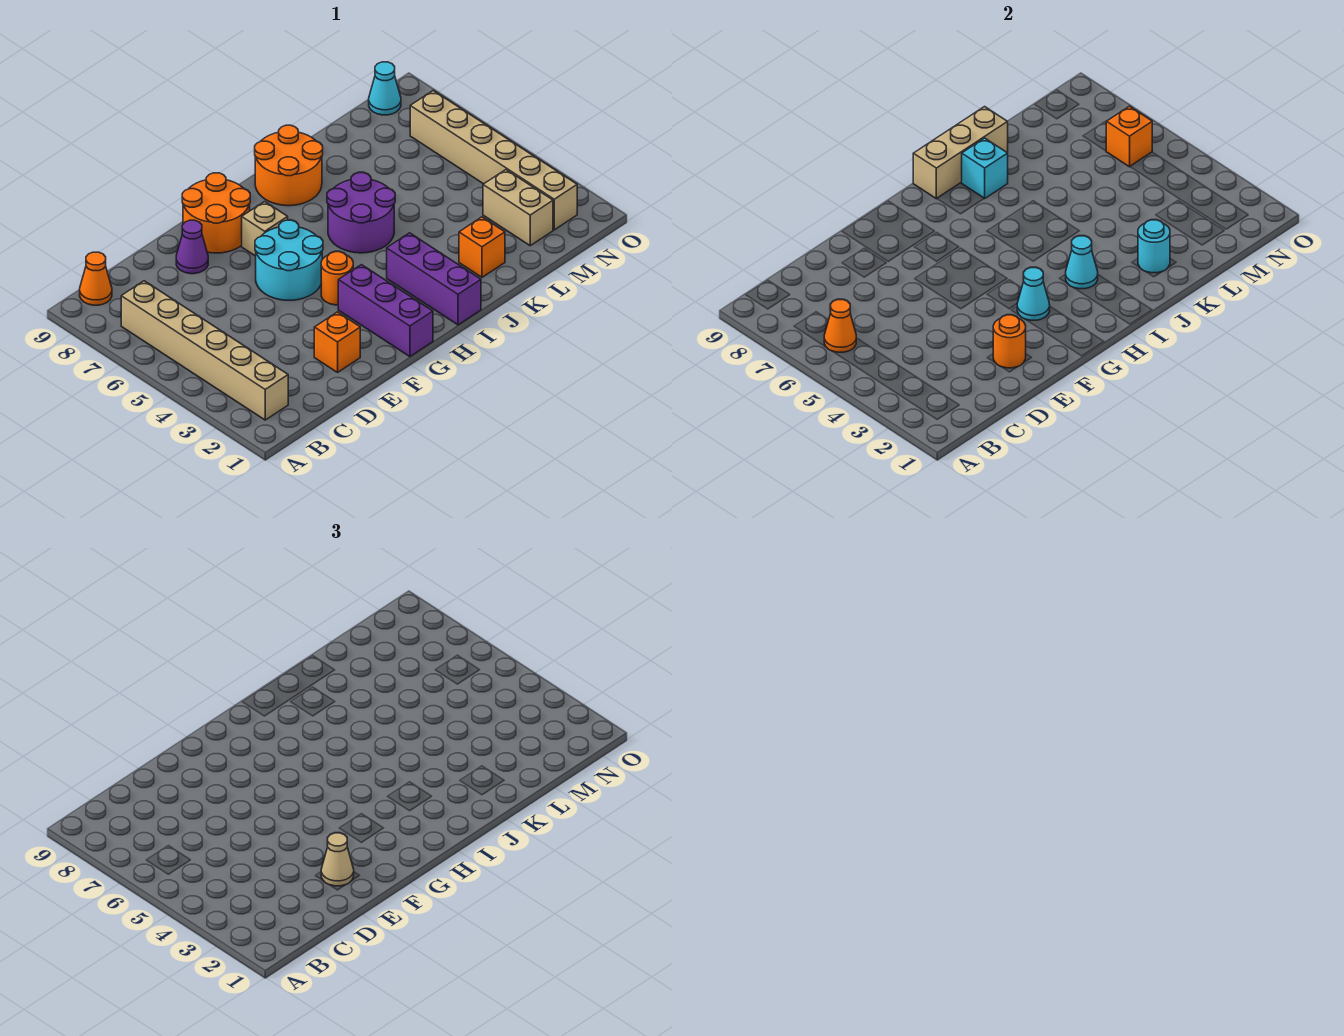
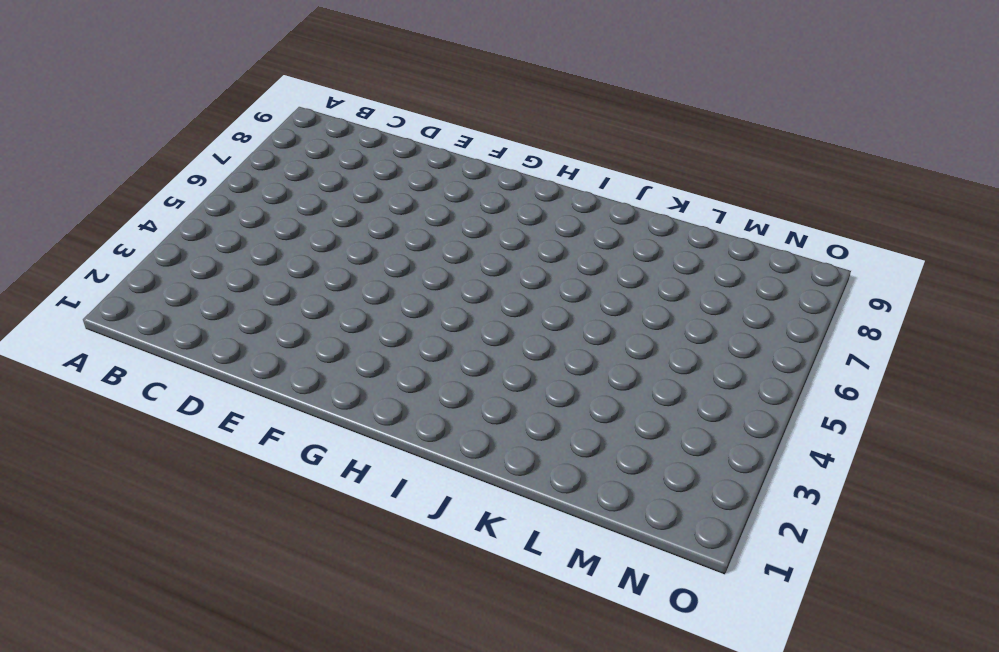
none -> tan 1x6 brick [121,281,288,420]
none -> orange 1x1 cone [80,252,112,305]
none -> orange 1x1 brick [314,312,360,372]

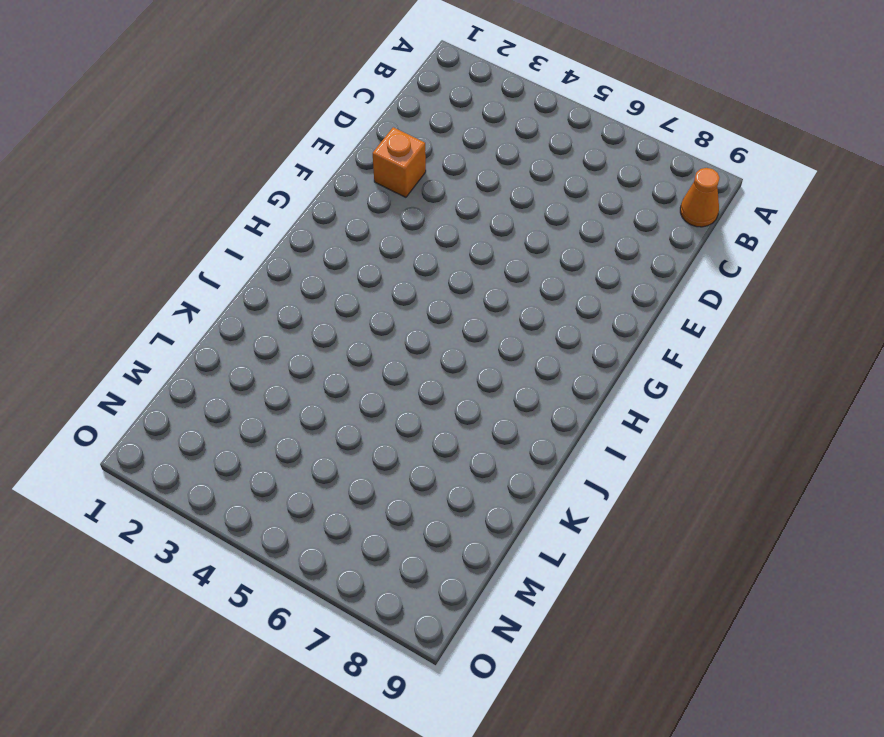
none -> tan 1x6 brick [121,281,288,420]
none -> purple 1x1 cone [176,220,208,274]
none -> cyan 2x2 round brick [255,220,323,300]

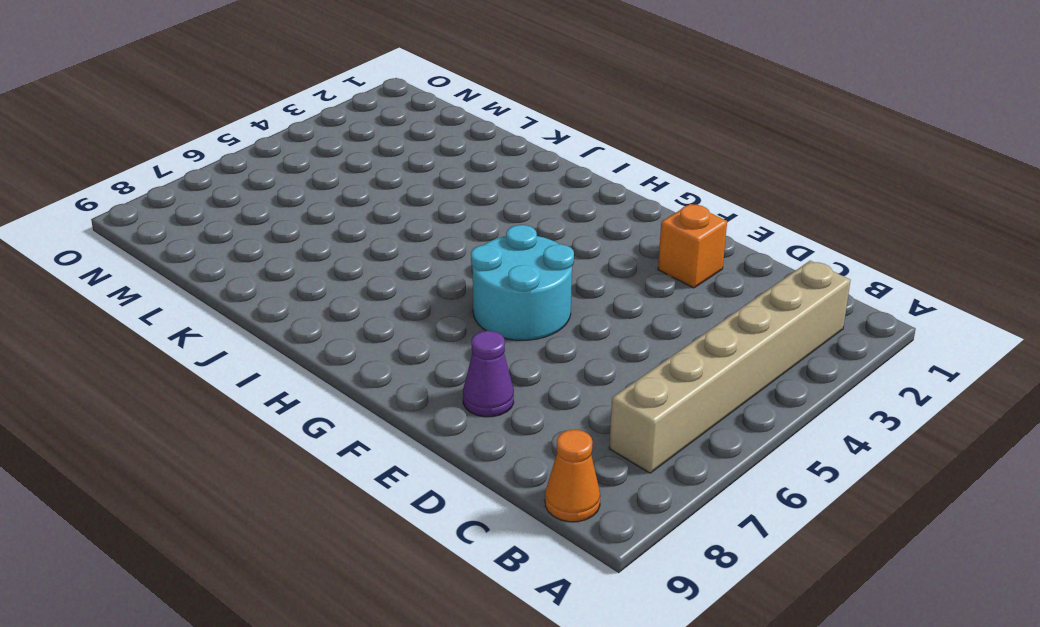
none -> orange 2x2 round brick [182,173,250,253]
none -> purple 1x3 brick [338,265,433,357]
none -> orange 1x1 round brick [321,252,354,305]

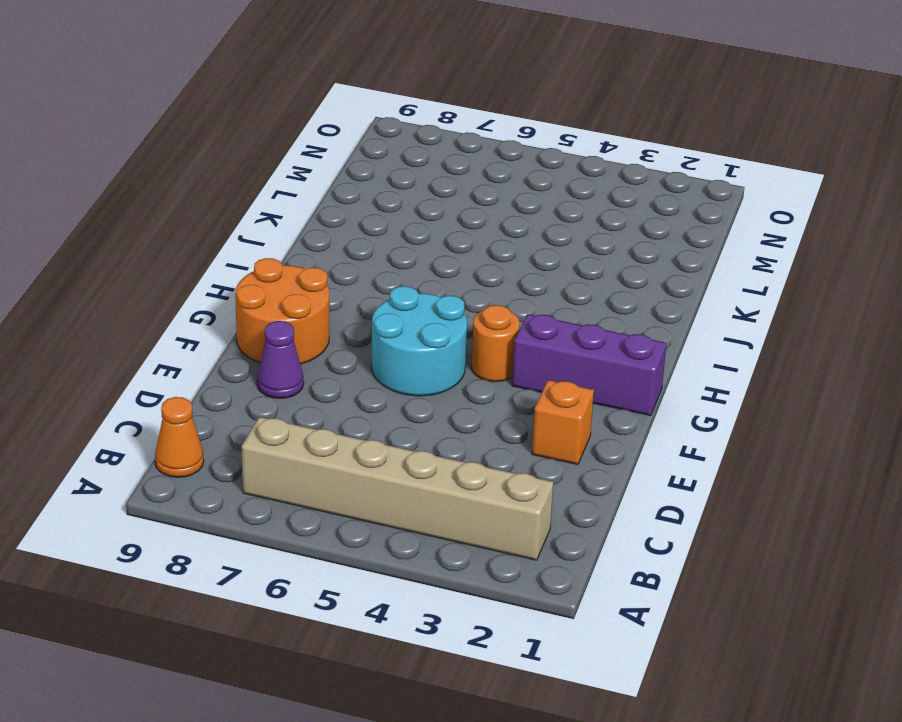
none -> tan 1x1 brick [242,202,288,256]
none -> purple 1x3 brick [387,233,481,325]
none -> purple 2x2 round brick [327,173,395,253]

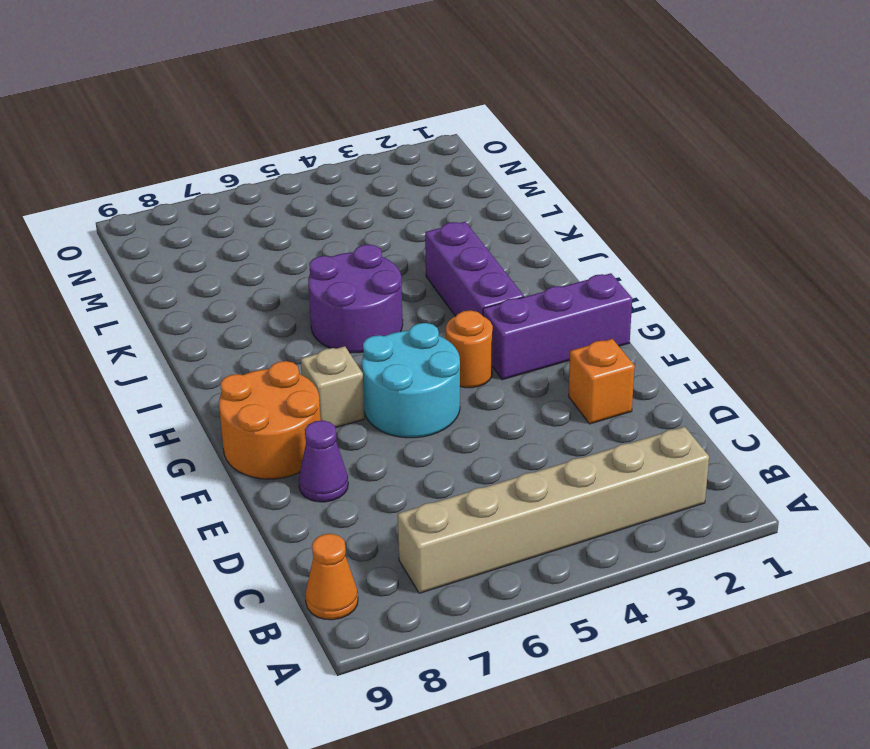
purple 1x3 brick [425,222,524,316] -> purple 1x3 brick turned to [387,233,481,325]
none -> orange 2x2 round brick [255,125,323,206]
none -> orange 1x1 brick [459,217,505,277]
none -> tan 1x2 brick [483,170,553,246]

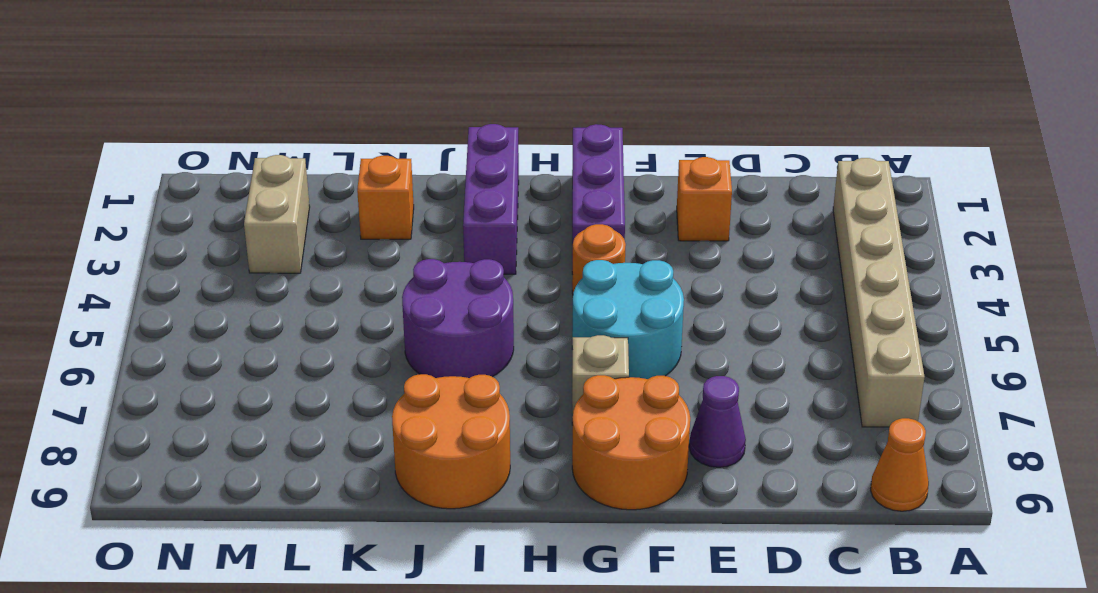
none -> tan 1x6 brick [410,91,577,230]
none -> cyan 1x1 cone [369,62,401,115]
none -> orange 1x1 cone [824,300,856,352]

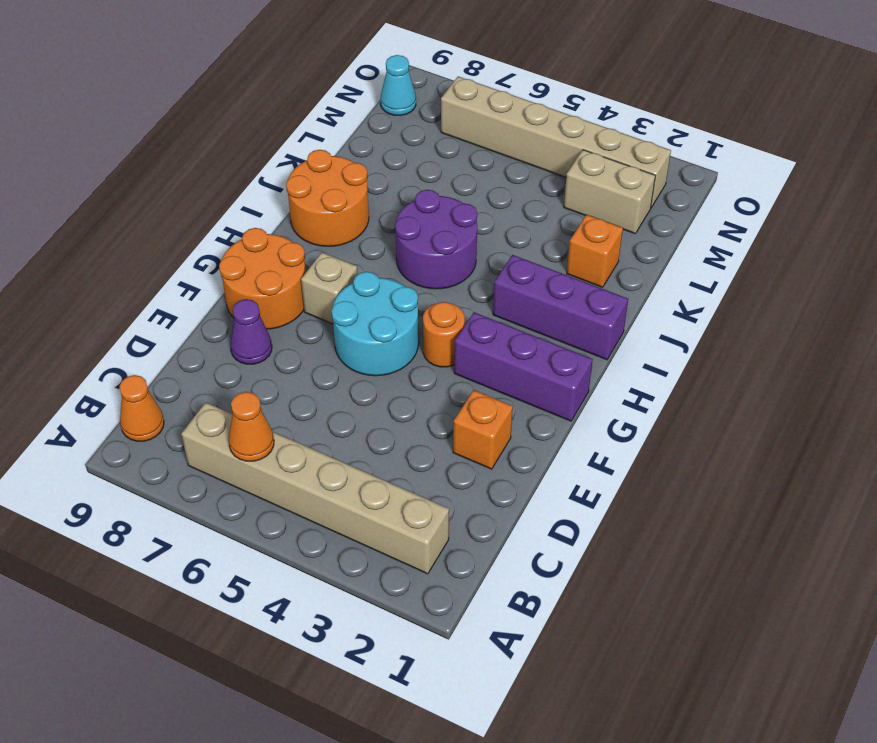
none -> orange 1x1 round brick [993,315,1026,368]
none -> cyan 1x1 cone [1017,268,1050,320]
none -> cyan 1x1 cone [1066,236,1098,289]

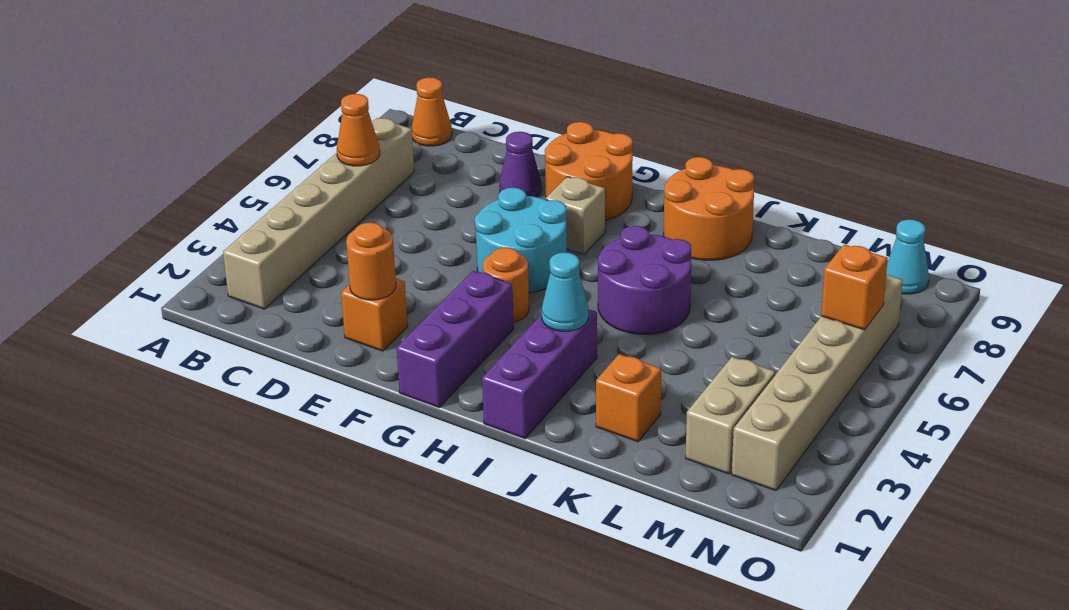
none -> cyan 1x1 cone [1017,268,1050,320]
none -> tan 1x3 brick [913,107,1008,199]
none -> cyan 1x1 brick [962,138,1008,198]

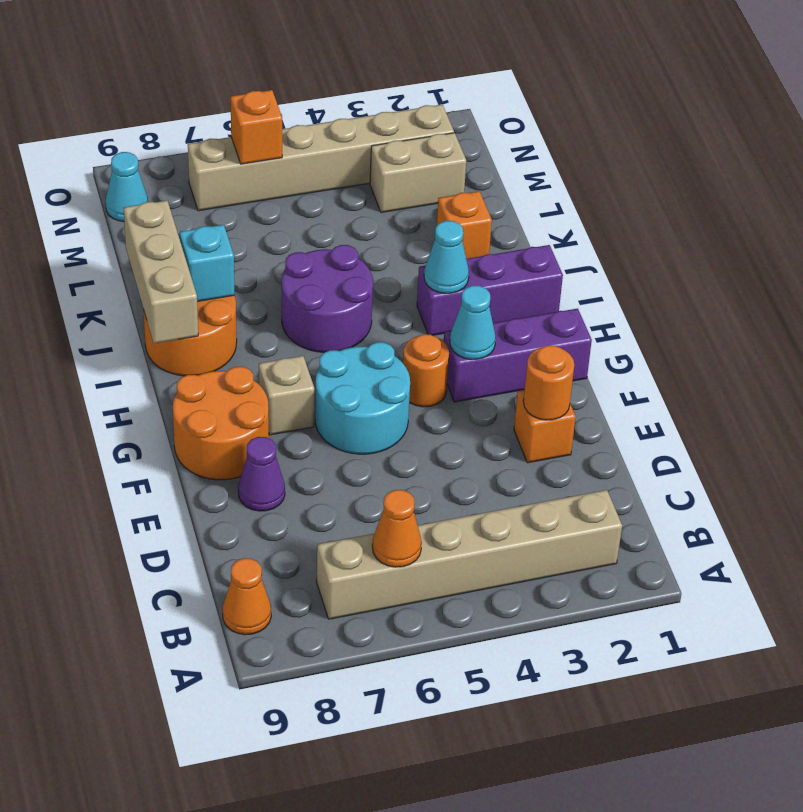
none -> cyan 1x1 round brick [1138,220,1170,273]
none -> tan 1x1 cone [321,833,354,886]

